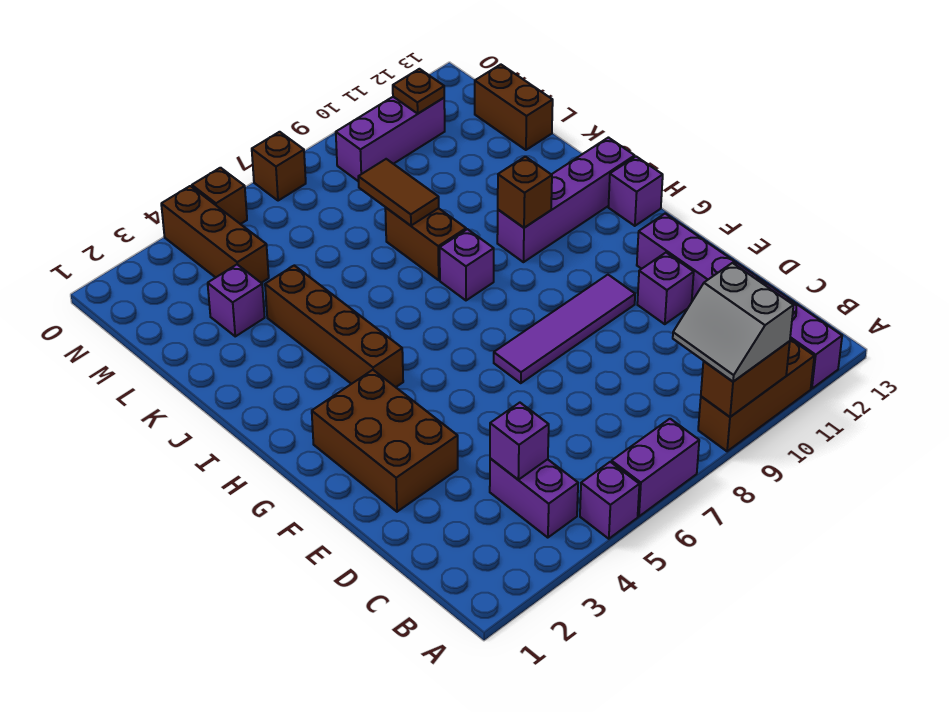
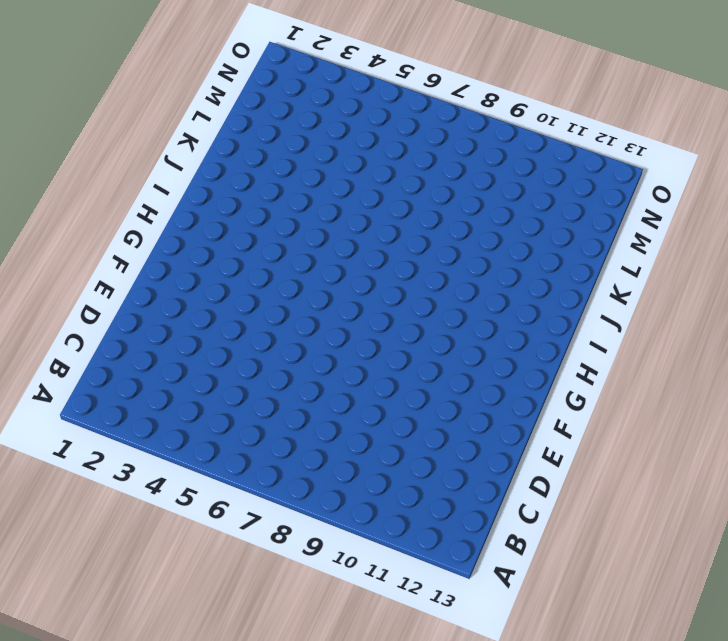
none -> purple 1x1 brick [580,462,639,539]
none -> purple 1x2 brick [612,419,699,516]
none -> brown 1x3 brick [698,339,814,451]

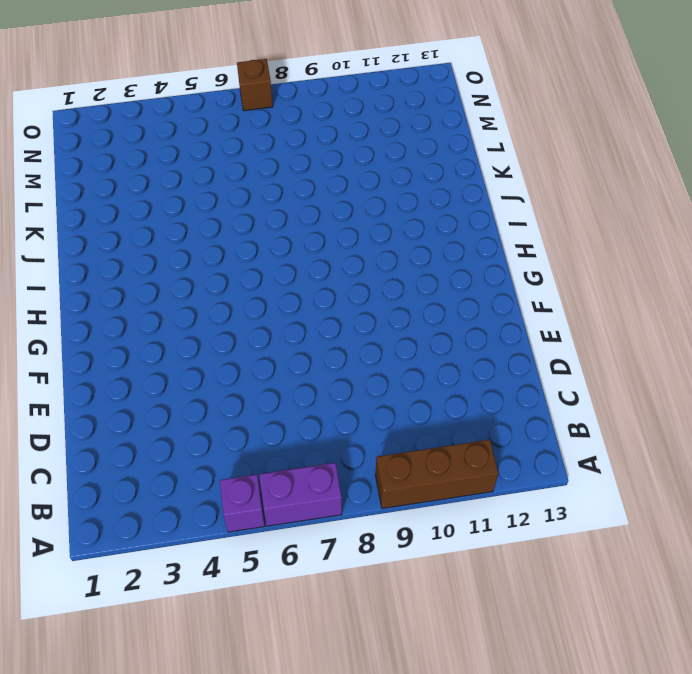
none -> purple 1x6 brick [637,214,842,389]
none -> purple 1x2 brick [490,458,578,538]
none -> brown 2x3 brick [312,370,458,512]

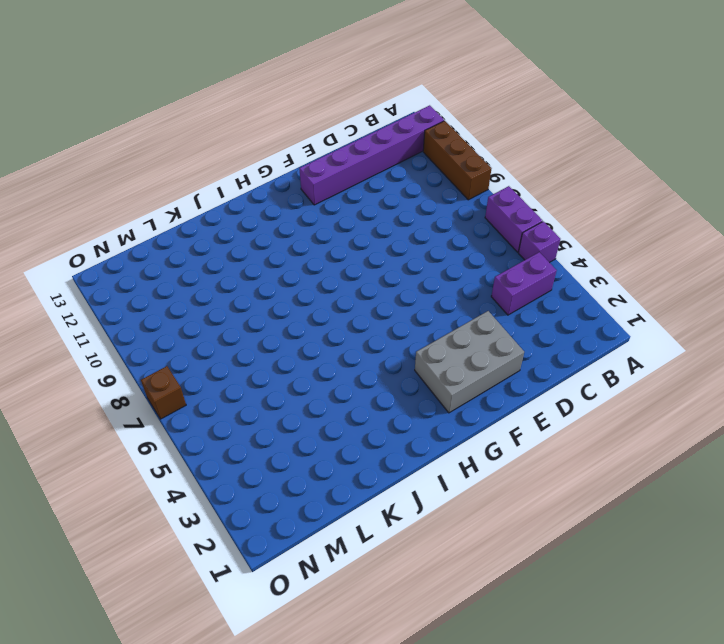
grey 2x3 brick [415,311,524,413] -> brown 2x3 brick [312,370,458,512]
none -> purple 1x1 brick [637,253,694,324]
none -> purple 1x4 tile [494,275,635,383]
none -> brown 1x4 brick [265,265,403,387]

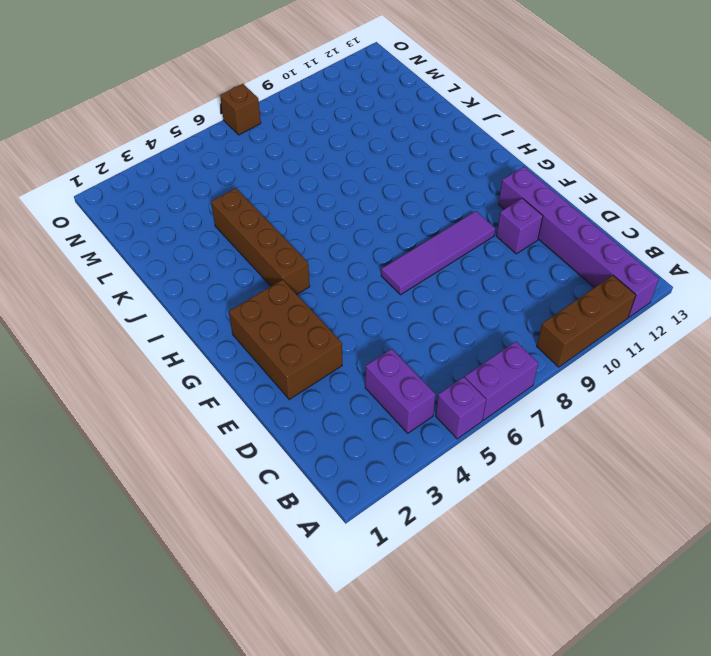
none -> purple 1x1 brick [608,157,663,226]
none -> purple 1x1 brick [440,229,494,300]
none -> purple 1x4 brick [497,138,635,262]

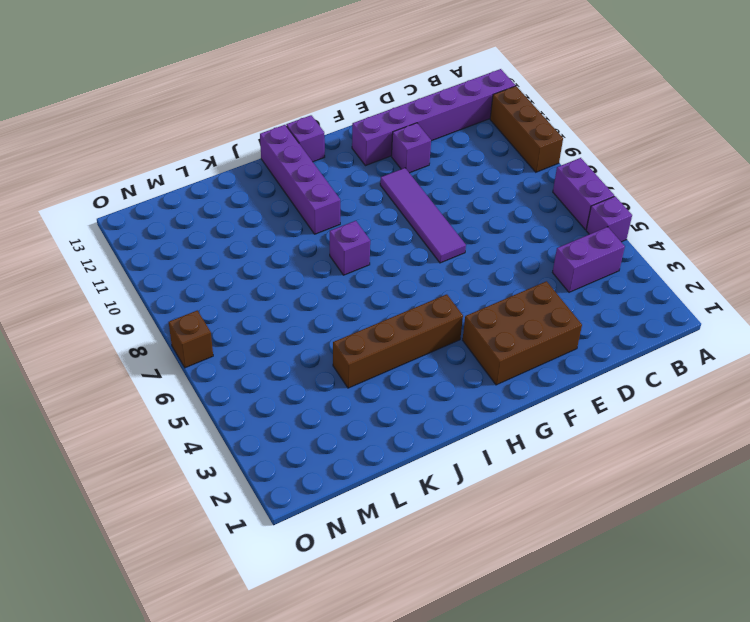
none -> brown 1x2 brick [385,208,466,280]
none -> purple 1x1 brick [208,265,265,336]
none -> brown 1x2 brick [475,64,553,150]

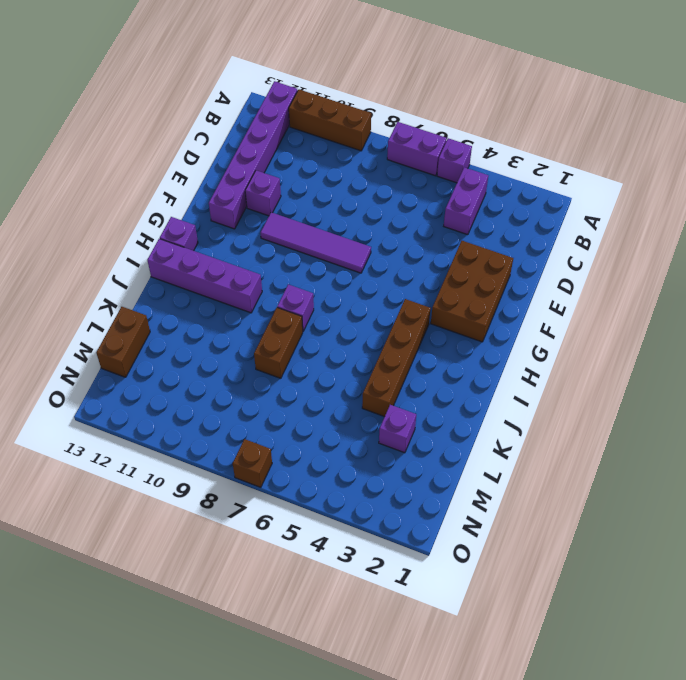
none -> brown 1x3 brick [161,186,269,283]
none -> purple 1x3 brick [336,97,445,182]
none -> brown 1x1 brick [192,168,247,224]

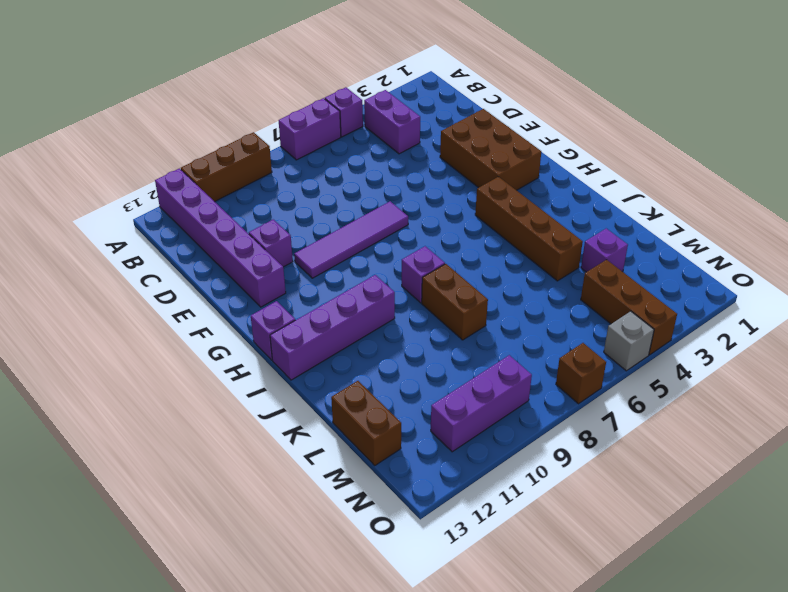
grey 1x1 brick [604,311,654,371] -> brown 1x1 brick [192,168,247,224]
none -> brown 1x2 brick [701,341,790,417]
none -> purple 1x1 brick [490,403,549,480]
none -> brown 1x1 brick [498,157,552,228]

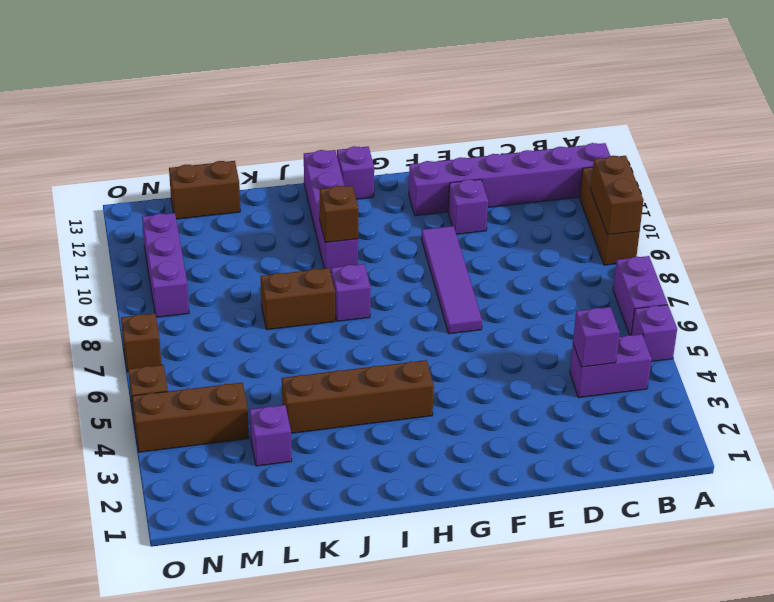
none -> brown 2x3 brick [312,370,458,512]
none -> brown 1x2 tile [358,159,439,226]
none -> brown 1x1 plate [393,69,444,114]

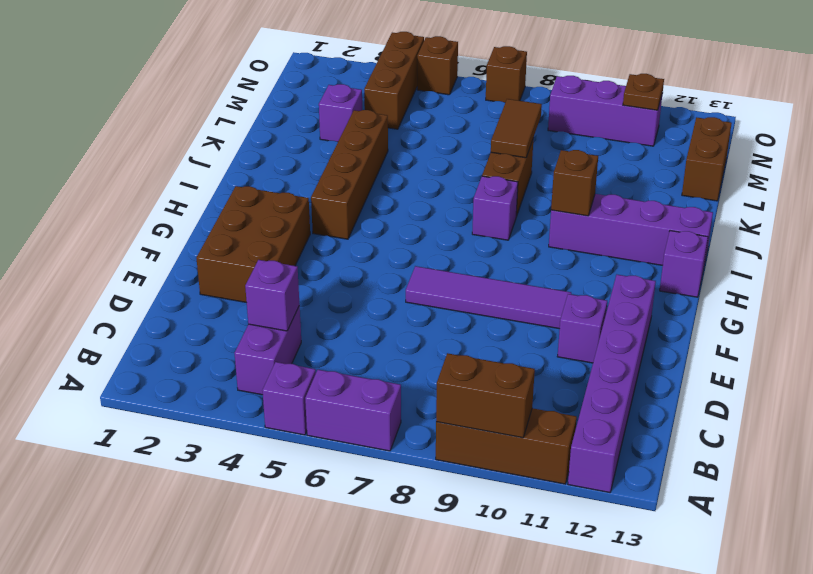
none -> grey 2x2 slope [673,263,794,382]

